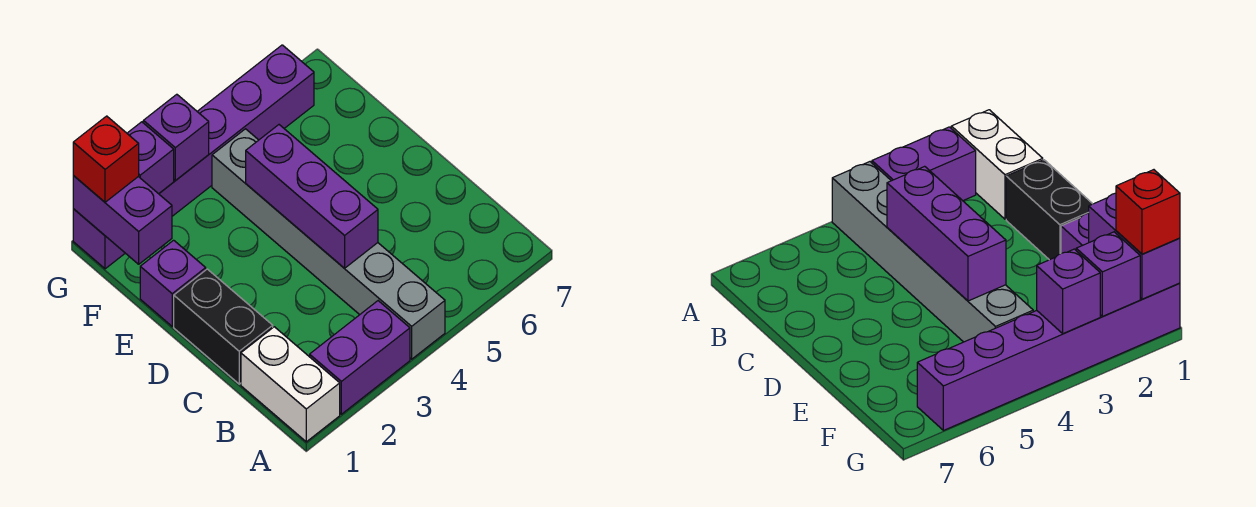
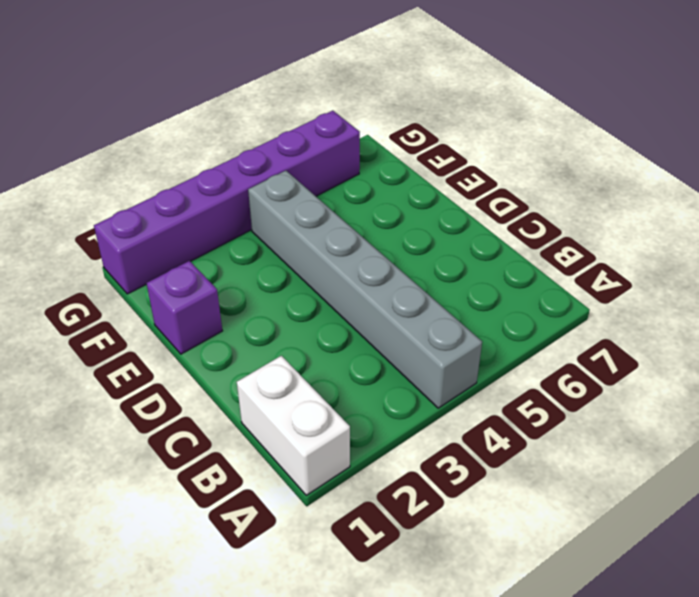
none -> purple 1x2 brick [310,301,410,414]
none -> black 1x2 brick [174,269,273,384]

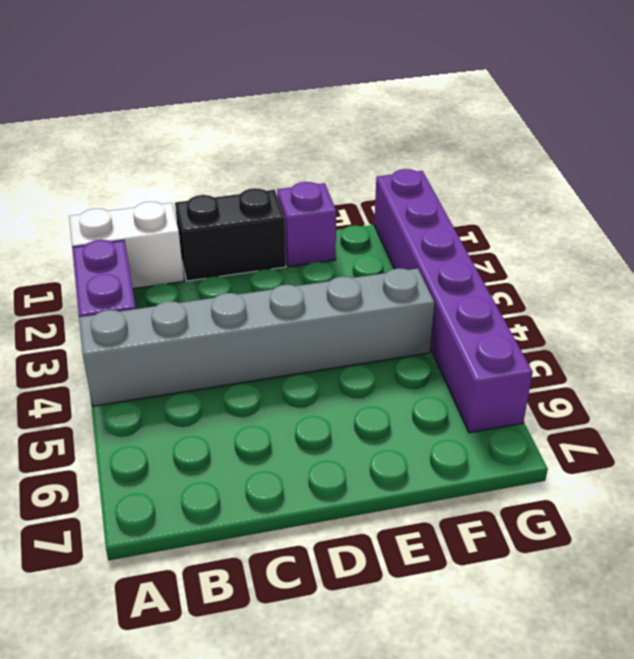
none -> purple 1x3 brick [246,125,378,268]
none -> purple 1x2 brick [73,176,172,264]

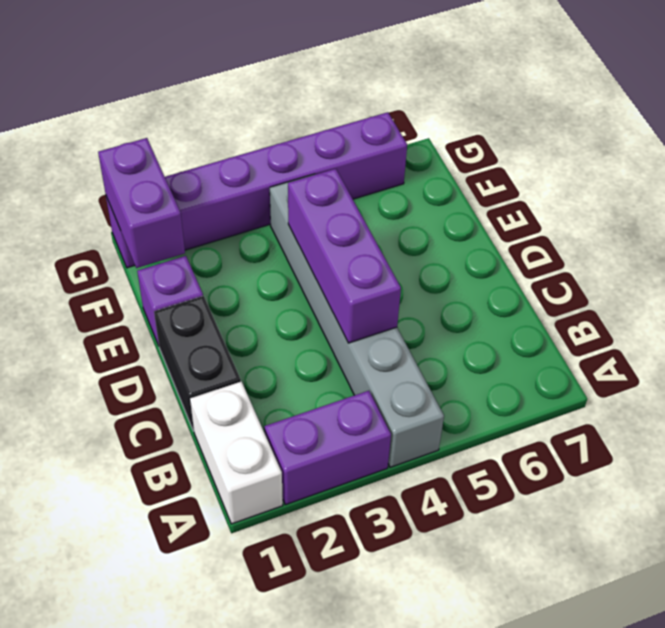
none -> purple 1x1 brick [127,122,174,194]
none -> purple 1x1 brick [143,94,209,181]

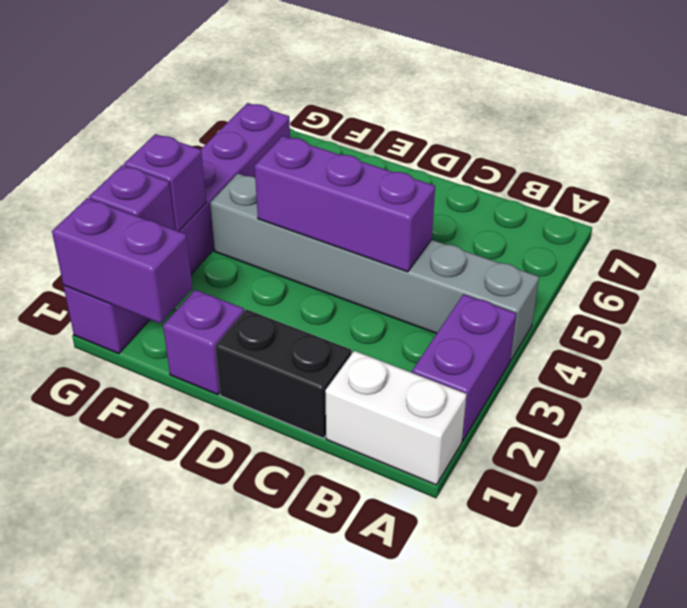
none -> red 1x1 brick [73,116,139,202]

